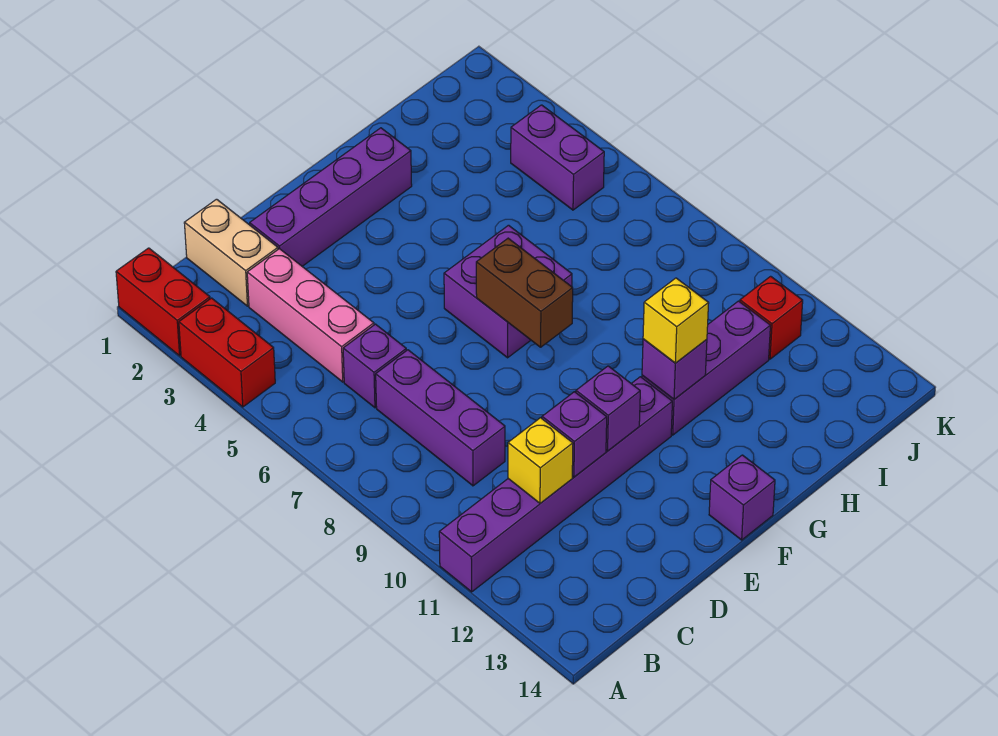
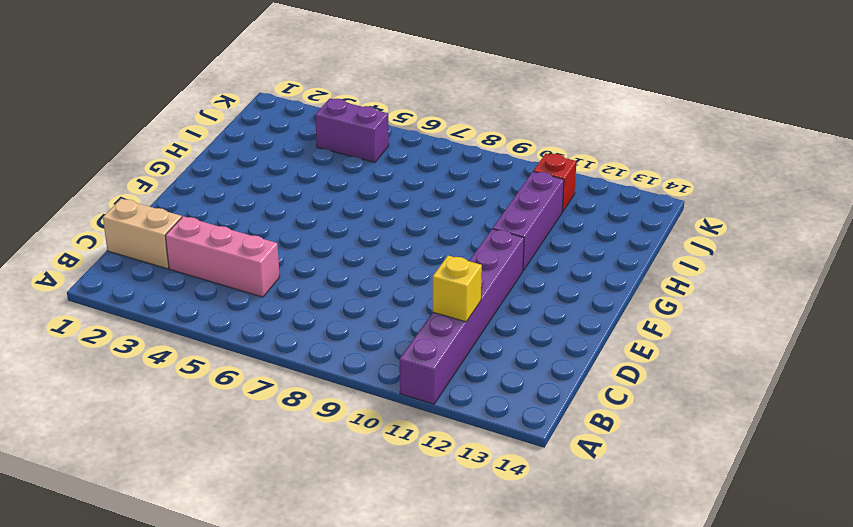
none -> red 1x2 brick [116,248,210,356]
none -> red 1x2 brick [179,298,275,407]
none -> purple 1x1 brick [343,324,406,408]

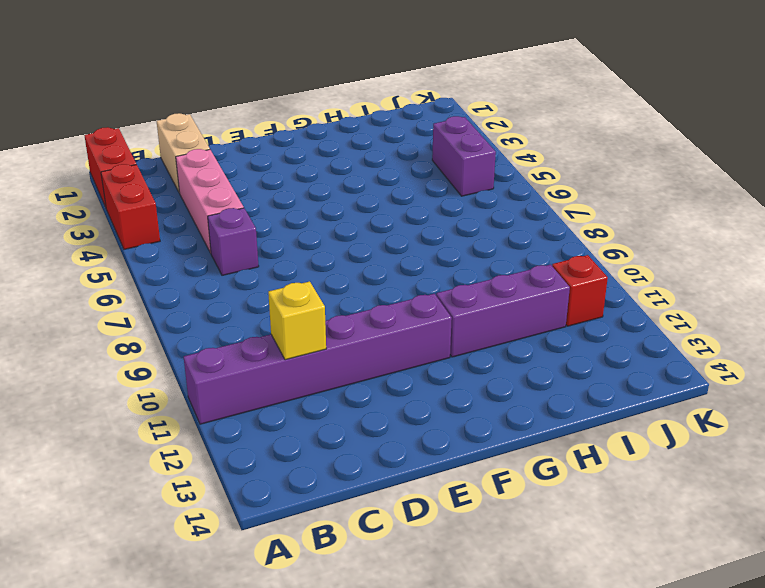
none -> purple 1x3 brick [376,350,505,486]
none -> purple 1x4 brick [250,128,412,266]
none -> purple 2x2 brick [444,225,572,358]

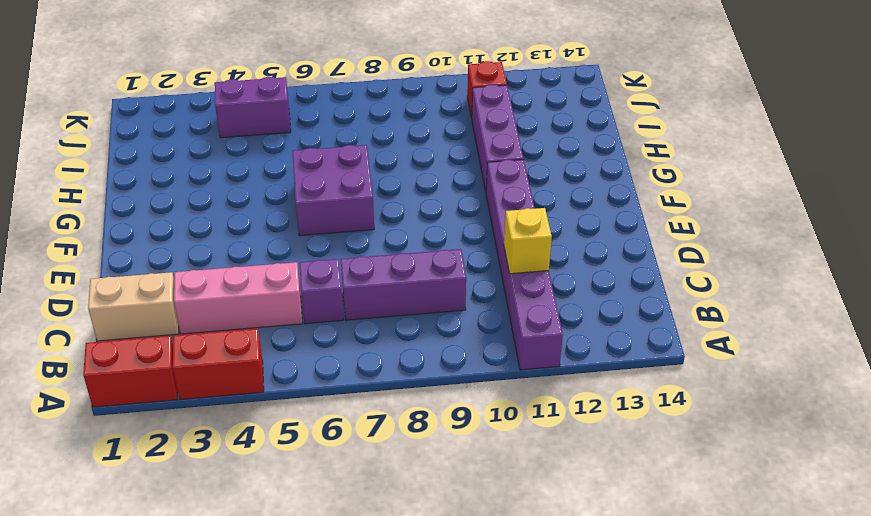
none -> purple 1x4 brick [250,128,412,266]
none -> purple 1x1 brick [709,455,775,540]
none -> purple 1x1 brick [542,392,607,477]

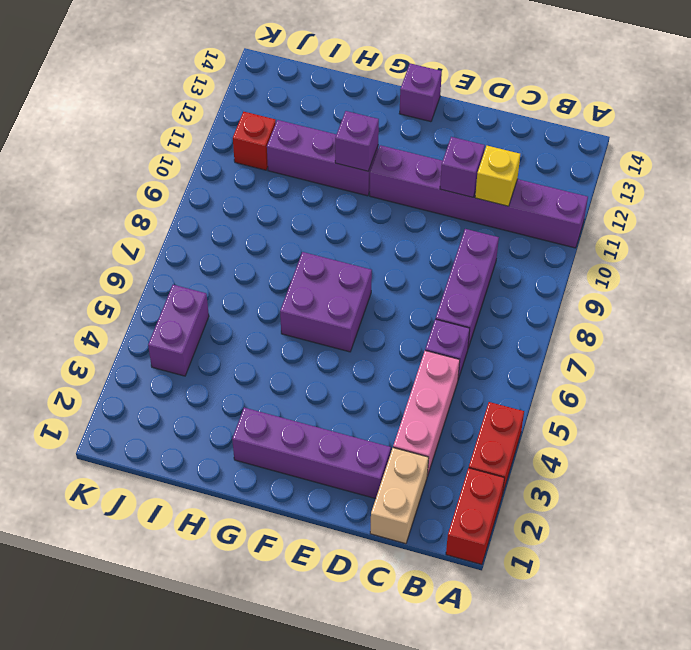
none -> purple 1x1 brick [576,366,640,451]
none -> brown 1x2 brick [476,238,573,347]
none -> yellow 1x1 brick [643,278,709,363]

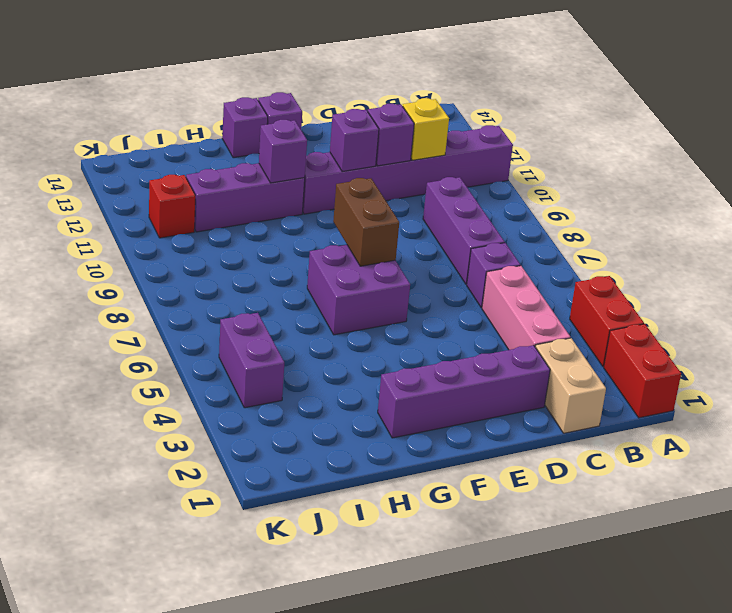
purple 1x1 brick [222,97,268,158] -> none
none -> yellow 1x1 brick [643,278,709,363]

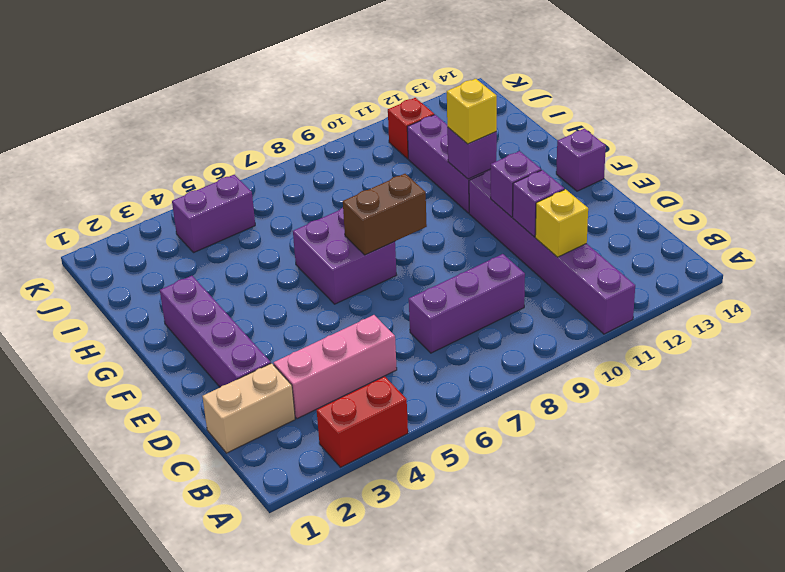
none -> red 1x2 brick [116,248,210,356]
none -> purple 1x1 brick [343,324,406,408]

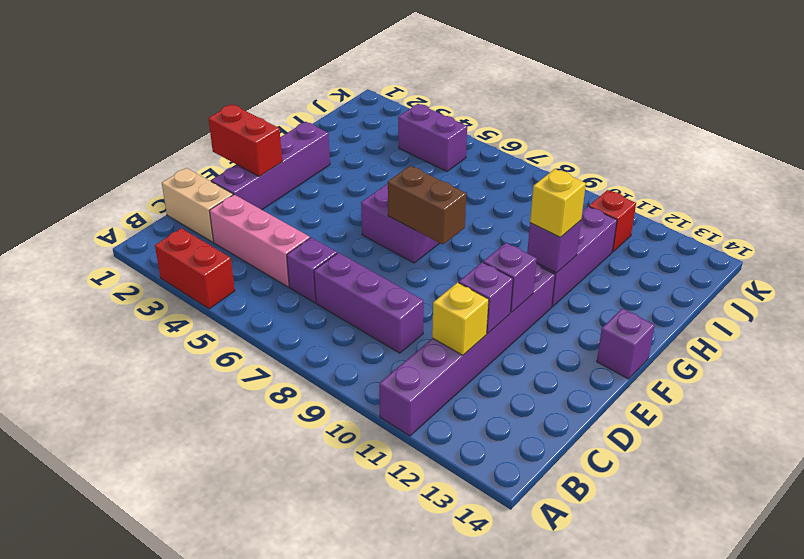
red 1x2 brick [208,104,282,177] -> red 1x2 brick moved to [116,248,210,356]

